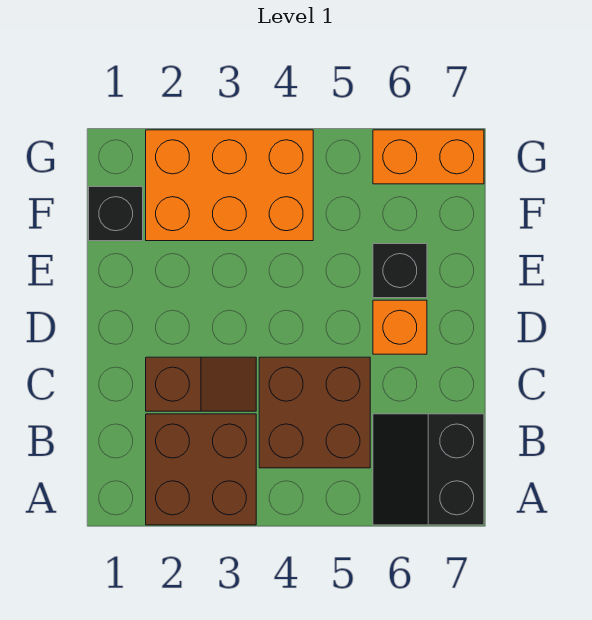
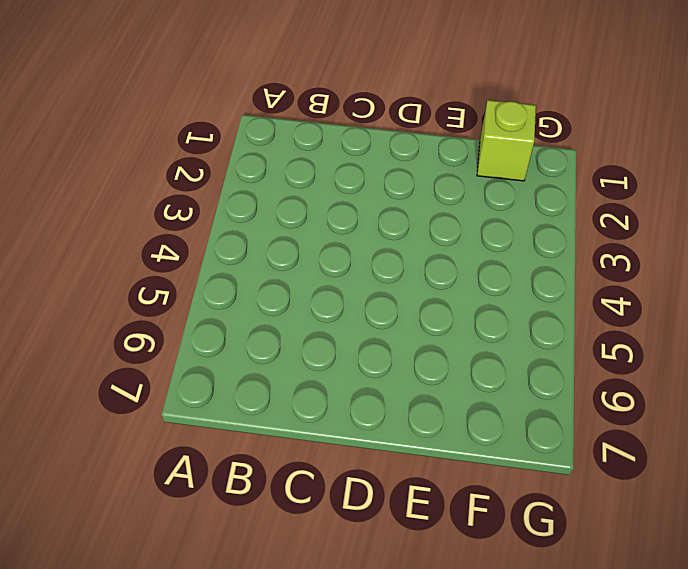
lime 1x1 brick [477,100,536,181] -> black 1x1 brick [89,187,143,241]
none -> brown 2x2 brick [146,414,256,525]
none -> black 2x2 slope [373,414,484,525]

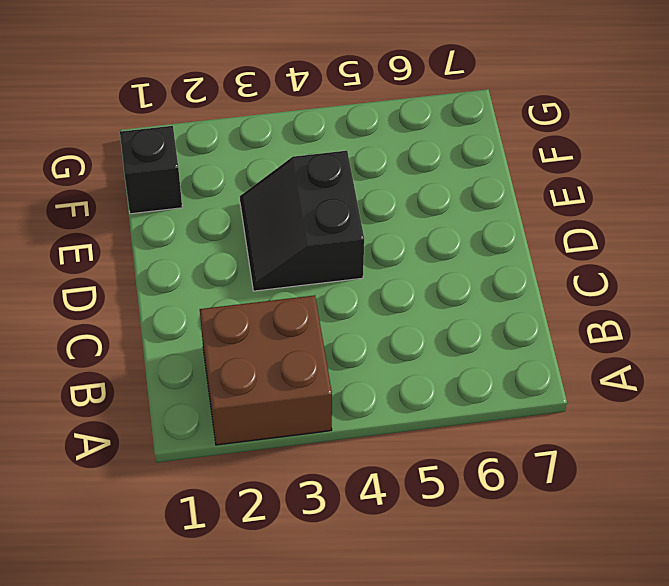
black 2x2 slope [240,151,364,291] -> black 2x2 slope moved to [373,414,484,525]
none -> brown 2x2 brick [259,357,370,468]
none -> brown 1x2 slope [146,357,256,411]

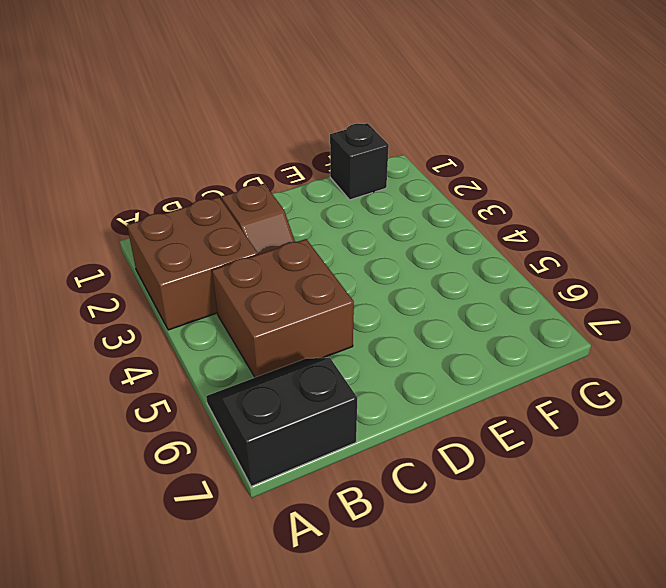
none -> orange 1x1 brick [373,300,427,354]
none -> black 1x1 brick [373,244,427,298]

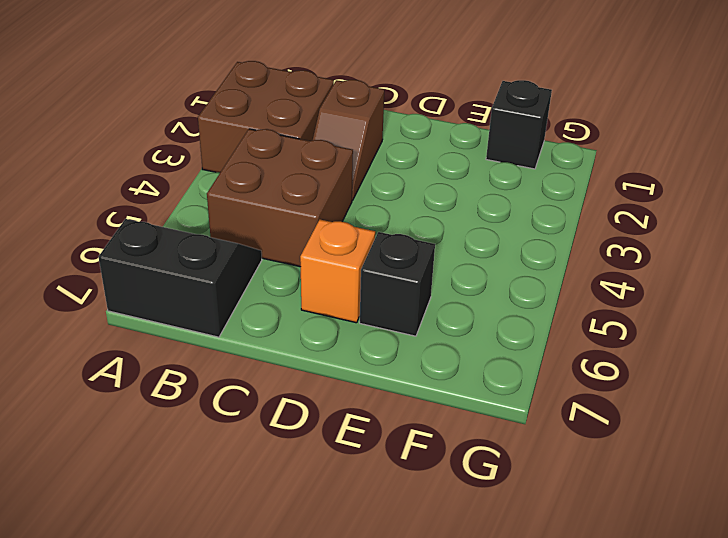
none -> orange 2x3 brick [146,130,313,241]
none -> orange 1x2 brick [373,130,484,184]

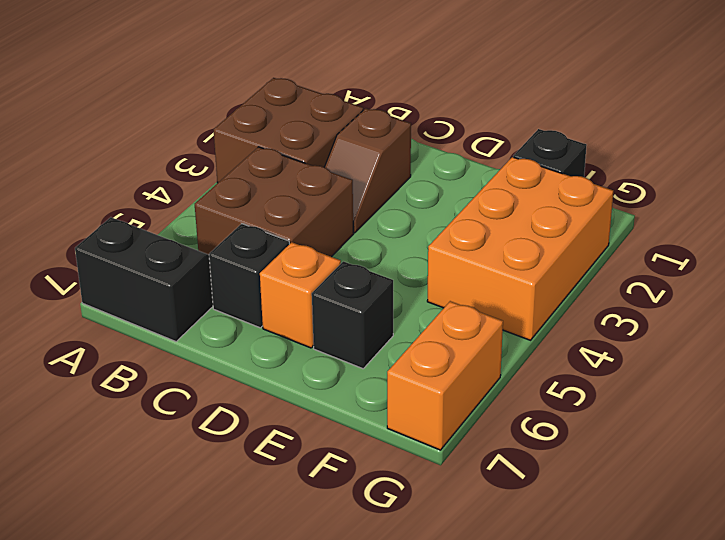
black 1x1 brick [209,224,289,328] -> none

